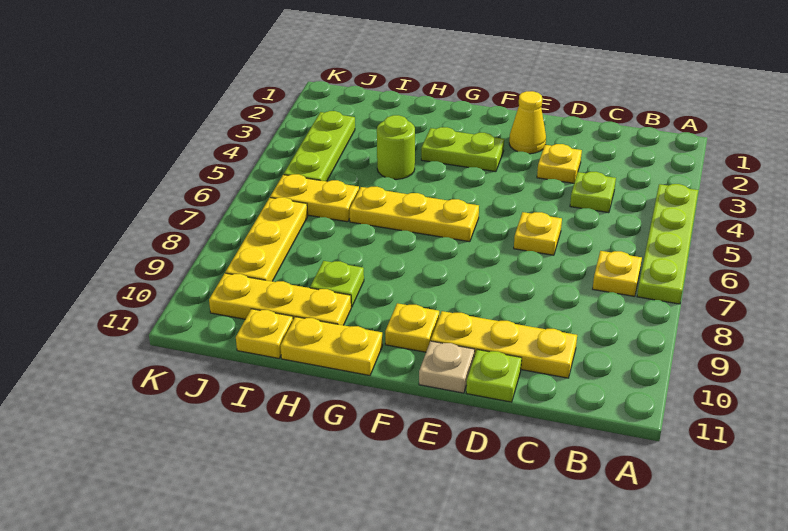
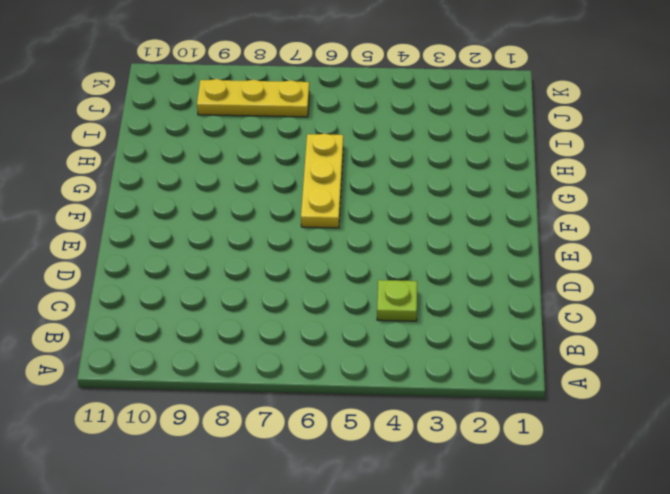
none -> lime 1x4 plate [637,184,698,304]
none -> yellow 1x1 plate [593,251,642,296]
none -> yellow 1x3 plate [431,311,577,378]

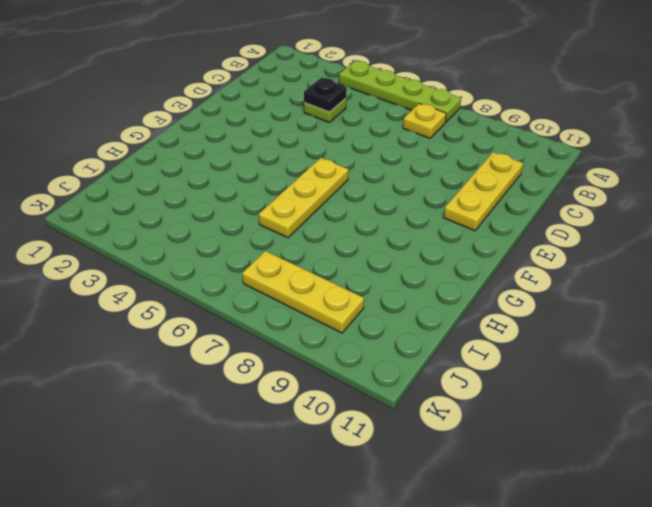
black 1x1 plate [304,78,347,112] -> none
none -> yellow 1x1 plate [537,144,582,183]
none -> yellow 1x1 plate [514,212,562,255]
none -> lime 1x1 plate [466,350,522,402]

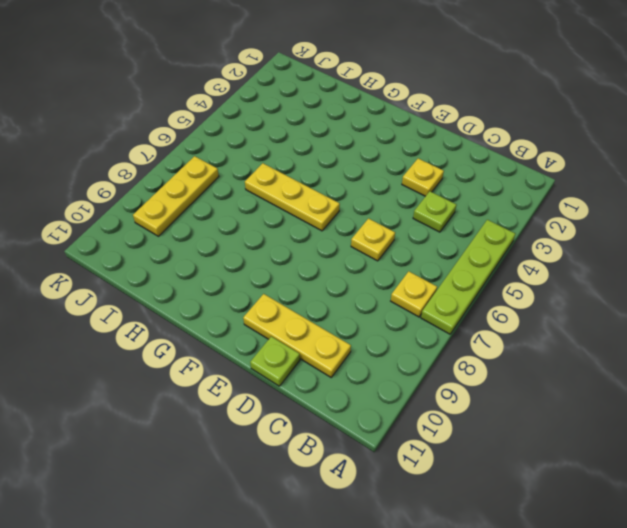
none -> yellow 1x1 cone [509,91,546,154]
none -> tan 1x1 plate [419,341,475,393]
none -> lime 1x2 plate [421,127,504,172]

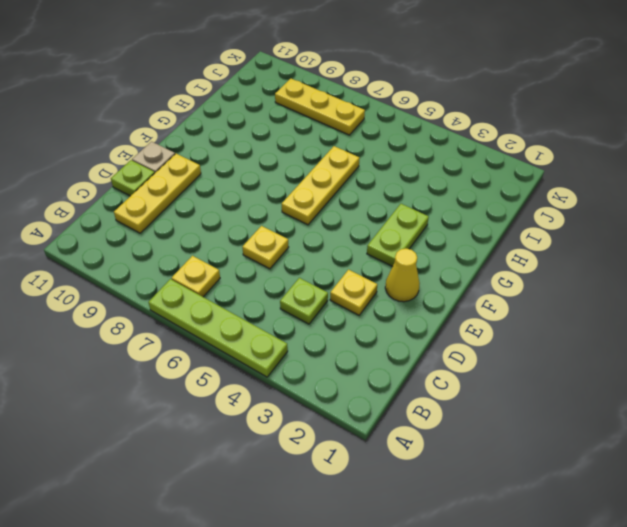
none -> yellow 1x1 plate [385,303,439,352]
none -> yellow 1x2 plate [280,317,383,376]
none -> lime 1x1 round brick [377,115,415,179]

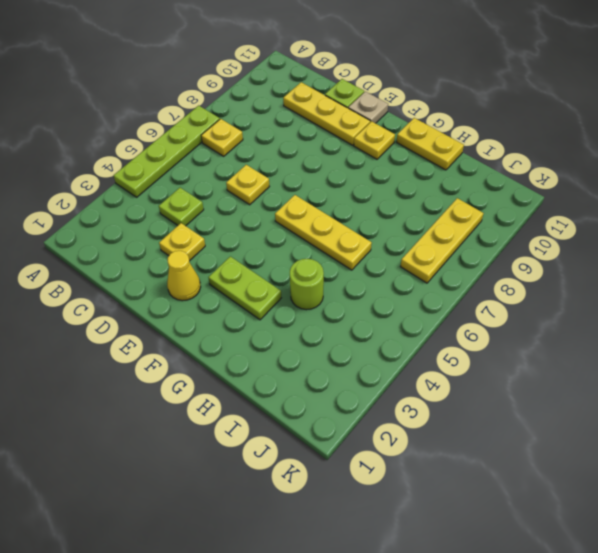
none -> lime 1x1 plate [310,261,364,307]
none -> yellow 1x3 plate [209,273,351,325]
none -> yellow 1x2 plate [270,174,359,222]

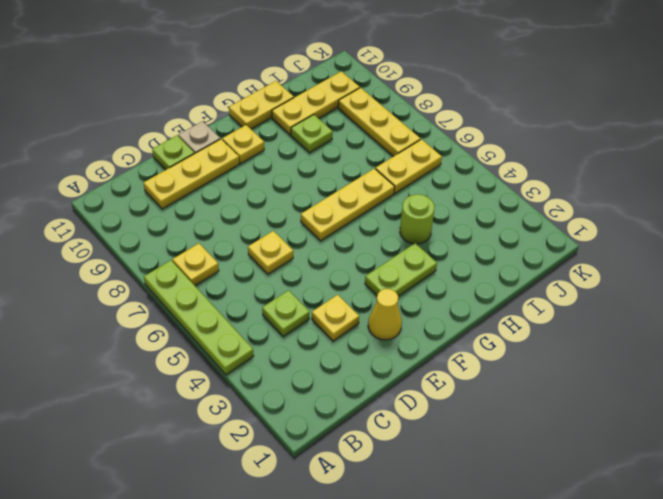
none -> yellow 1x1 plate [236,309,293,358]
none -> lime 1x3 plate [284,111,355,181]

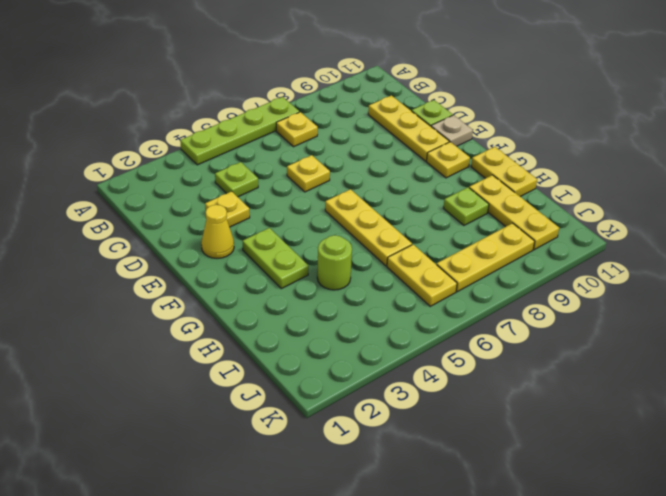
none -> yellow 1x1 plate [236,309,293,358]
none -> lime 1x3 plate [284,111,355,181]

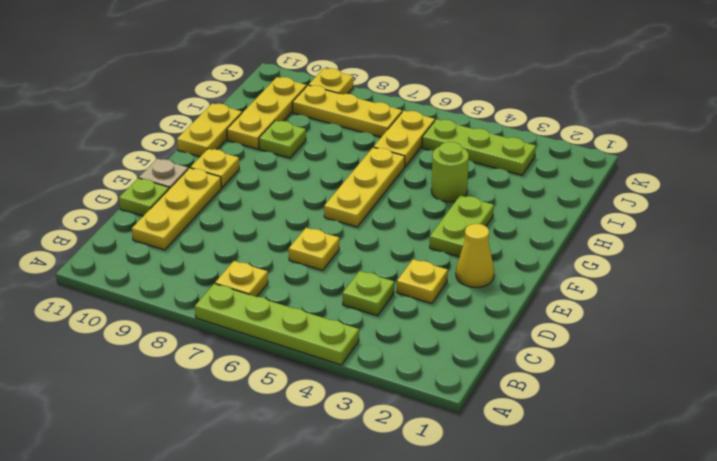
yellow 1x1 plate [309,68,353,94] -> yellow 1x1 plate moved to [236,309,293,358]

